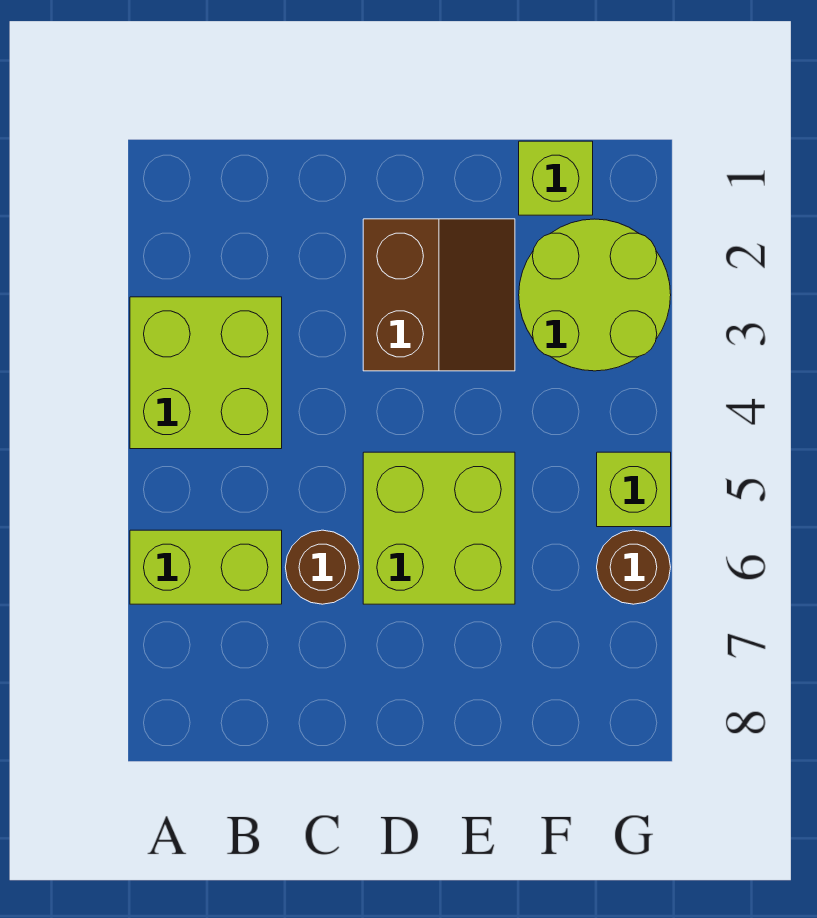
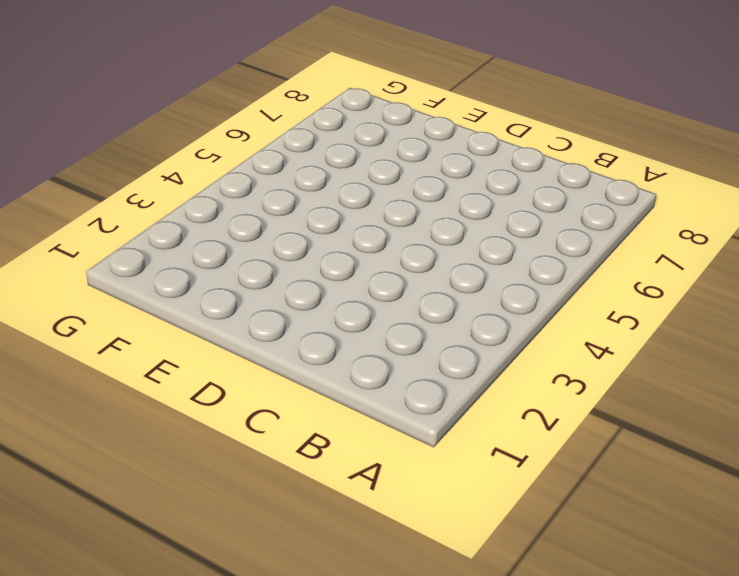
none -> lime 2x2 brick [130,297,282,449]
none -> lime 1x2 brick [130,530,282,604]

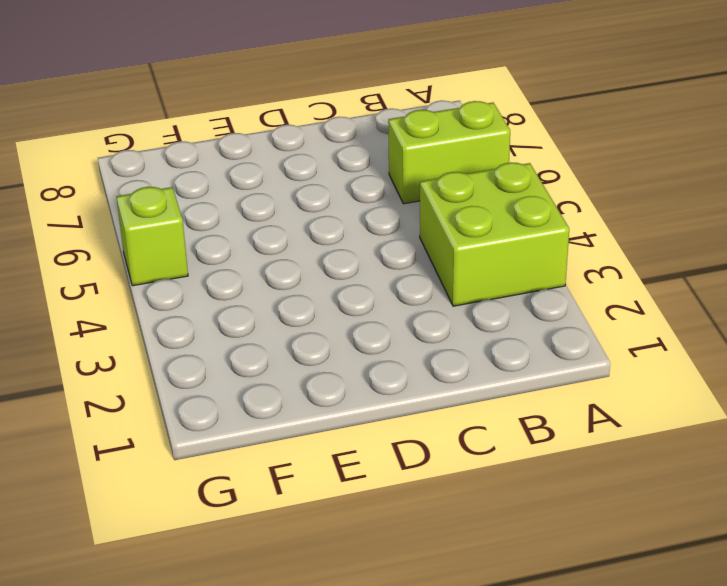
none -> brown 1x1 round brick [285,530,359,604]
none -> brown 2x2 slope [363,219,515,371]

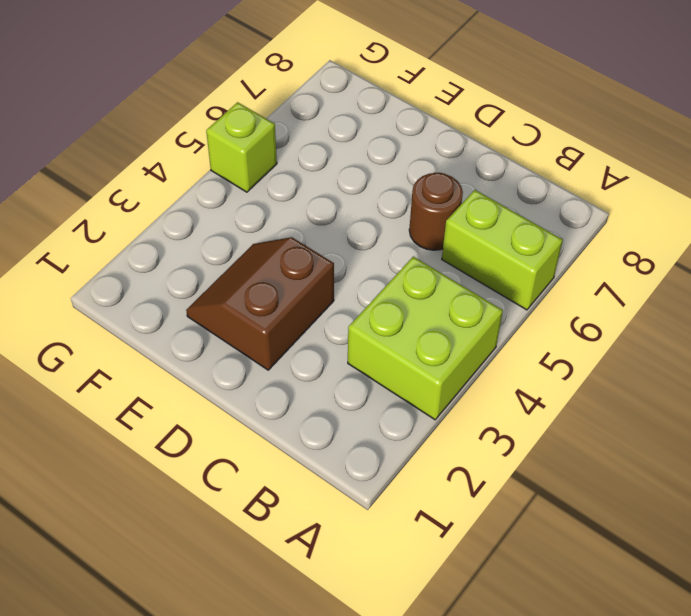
none -> lime 2x2 brick [363,452,515,604]
none -> lime 1x1 brick [519,141,593,215]

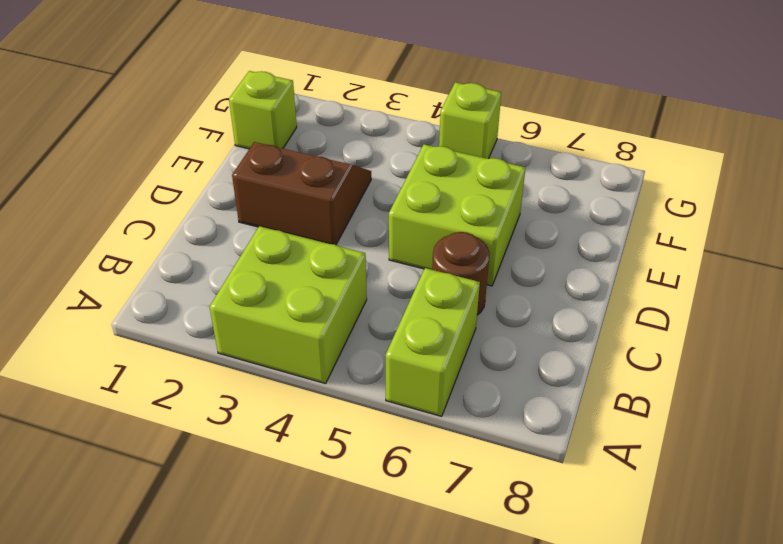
none -> lime 2x2 round brick [519,219,671,371]
none -> brown 1x1 round brick [597,530,671,604]

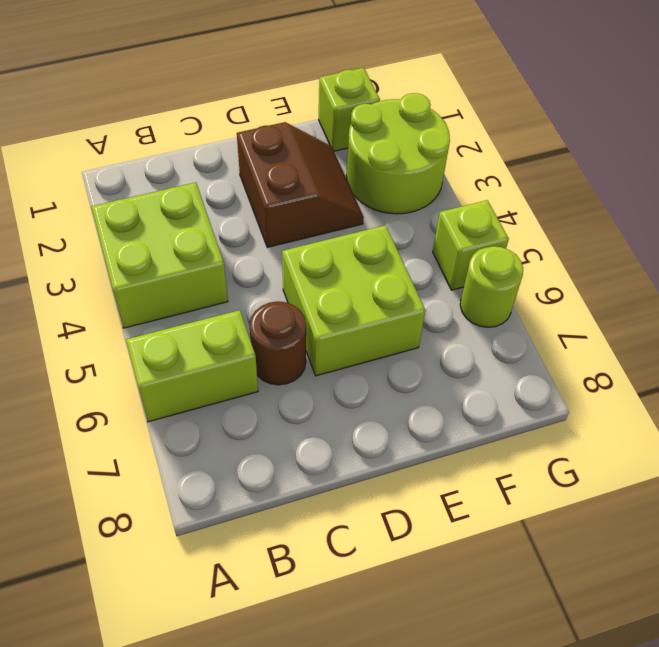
lime 1x1 round brick [460,246,523,327] -> brown 1x1 round brick [597,530,671,604]

